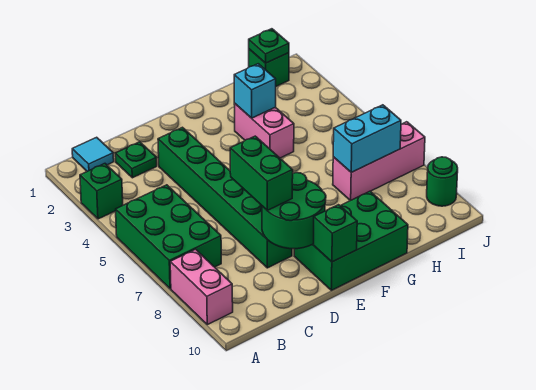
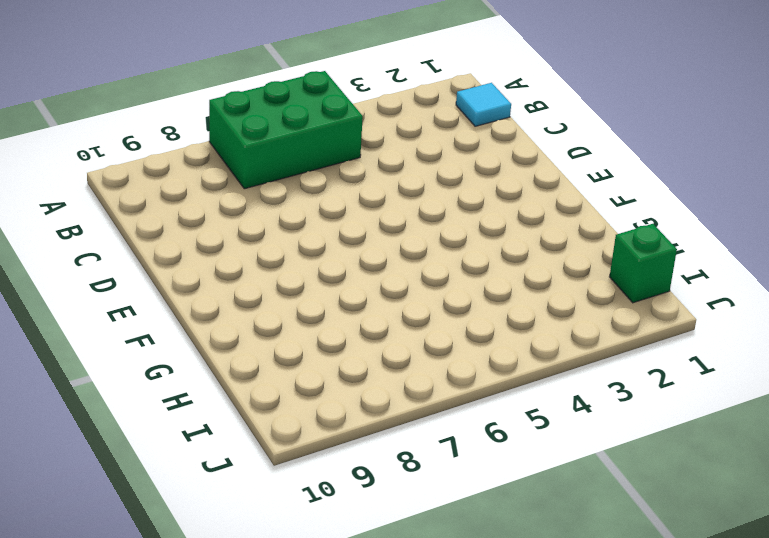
none -> green 1x1 brick [80,164,123,219]
none -> pink 1x2 brick [170,249,233,325]
none -> green 1x1 plate [115,142,157,178]

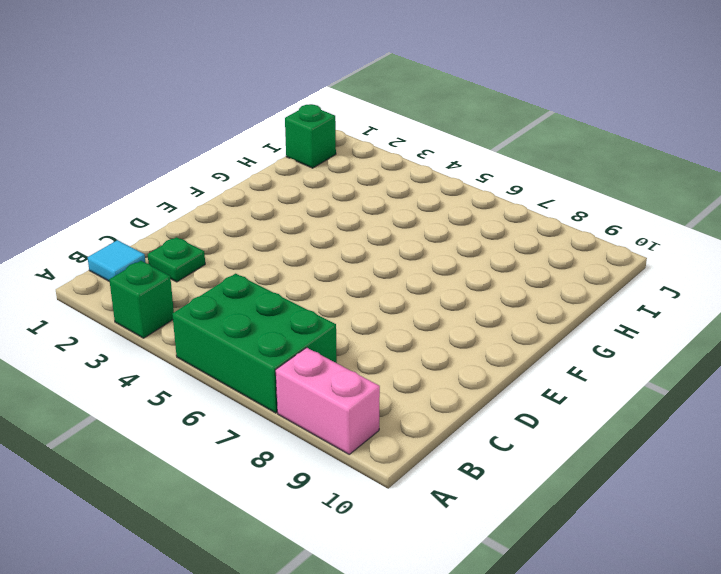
none -> green 1x6 brick [158,127,292,268]
none -> green 2x3 brick [294,191,408,290]
none -> pink 1x2 brick [234,104,294,158]

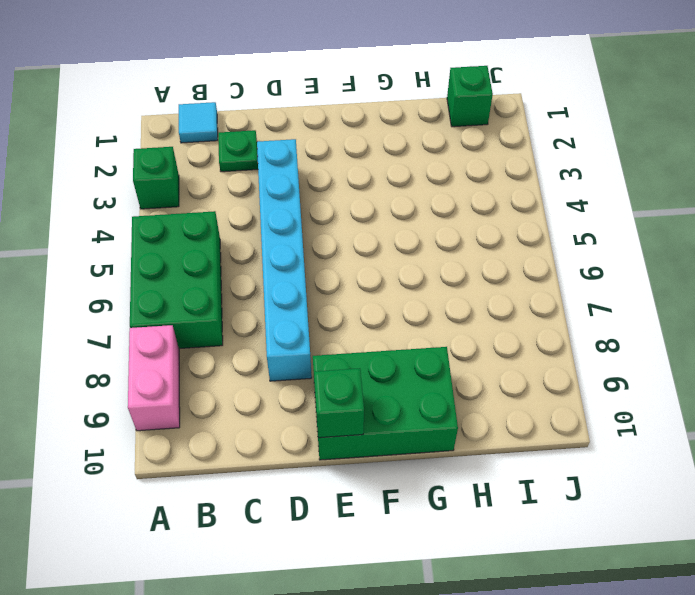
cyan 1x6 brick [257,139,312,381] -> green 1x6 brick [158,127,292,268]
none -> pink 1x2 brick [234,104,294,158]
none -> pink 1x3 brick [333,122,425,200]
none -> green 1x1 round brick [427,157,458,206]

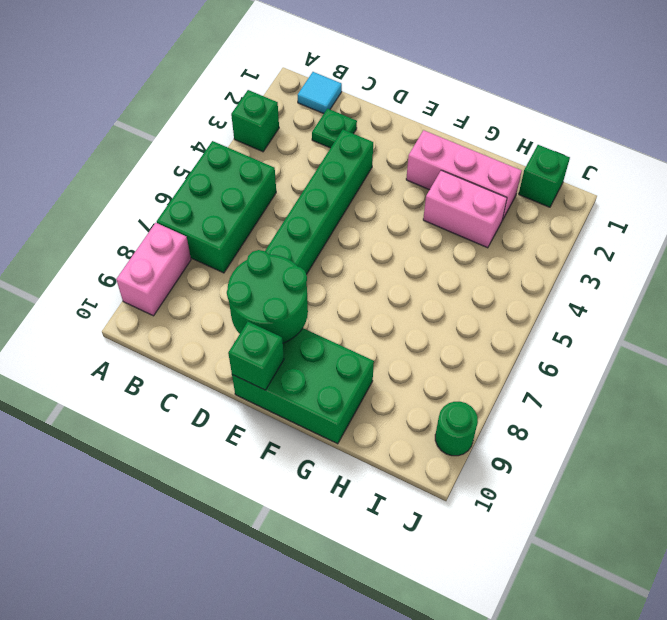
pink 1x3 brick [406,130,522,220] -> pink 1x3 brick moved to [333,122,425,200]
pink 1x2 brick [423,170,507,248] -> pink 1x2 brick turned to [234,104,294,158]
none -> cyan 1x1 brick [234,64,276,118]
none -> cyan 1x2 brick [333,105,401,172]
none -> green 1x1 plate [249,29,289,63]

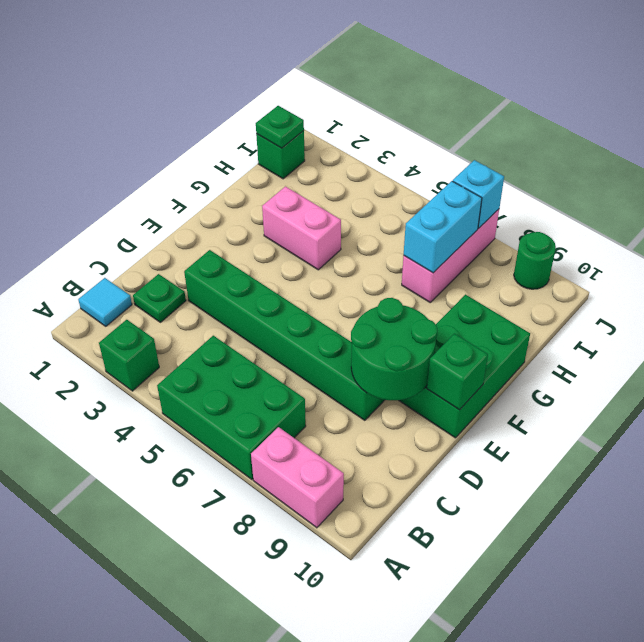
cyan 1x1 brick [453,160,504,228] -> cyan 1x1 brick moved to [234,64,276,118]
none -> green 1x2 brick [230,136,293,210]

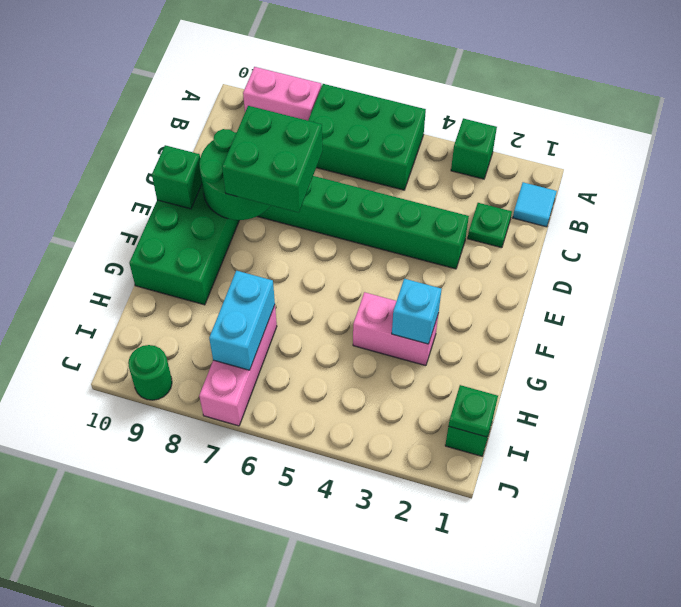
green 2x2 brick [222,106,322,213] -> green 1x2 brick [230,136,293,210]

